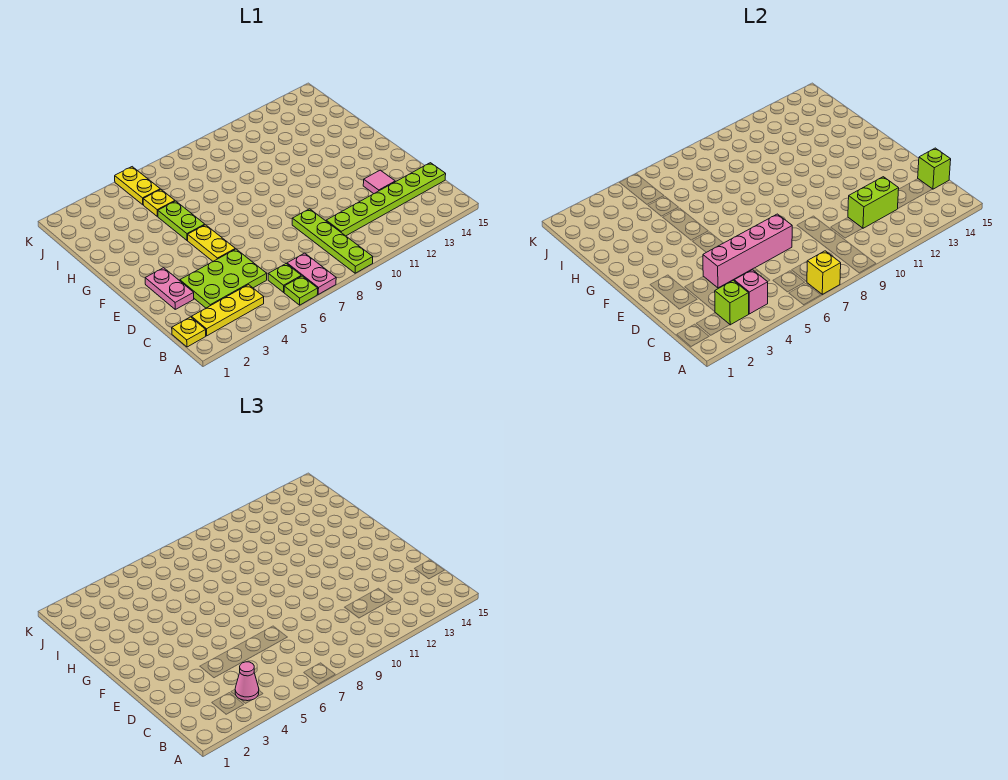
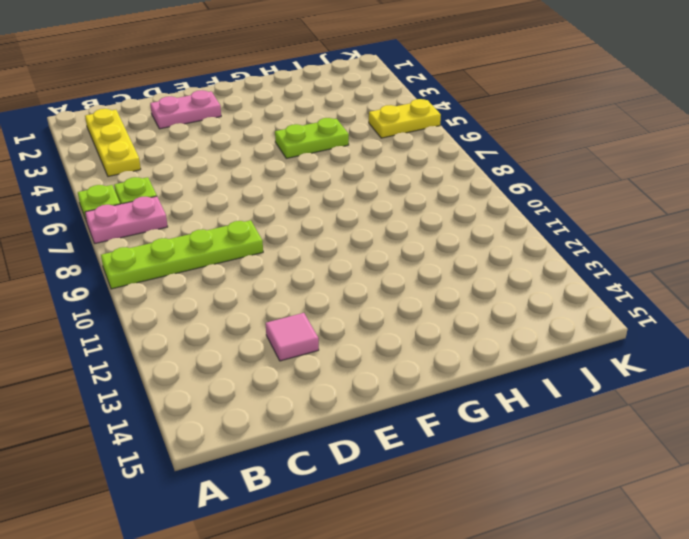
none -> yellow 1x1 plate [172,317,206,347]
none -> lime 2x3 plate [180,249,267,308]
none -> lime 1x6 plate [326,163,446,236]

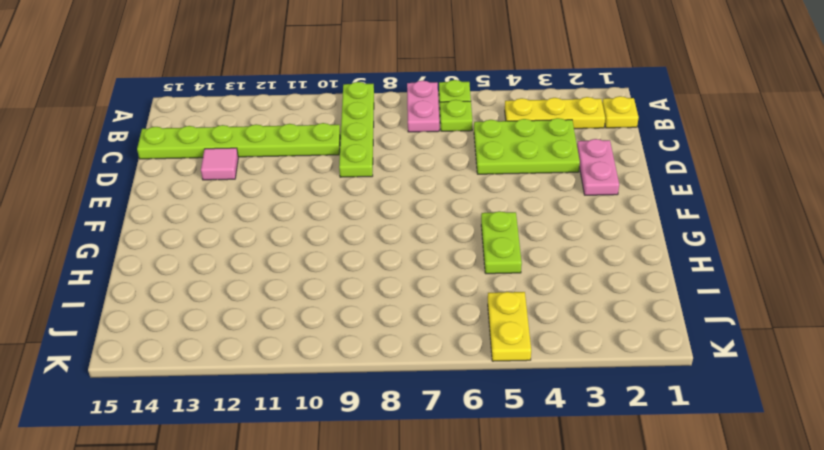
none -> yellow 1x2 plate [188,225,235,261]
none -> yellow 1x1 plate [143,189,175,217]
none -> yellow 1x1 brick [807,251,841,294]

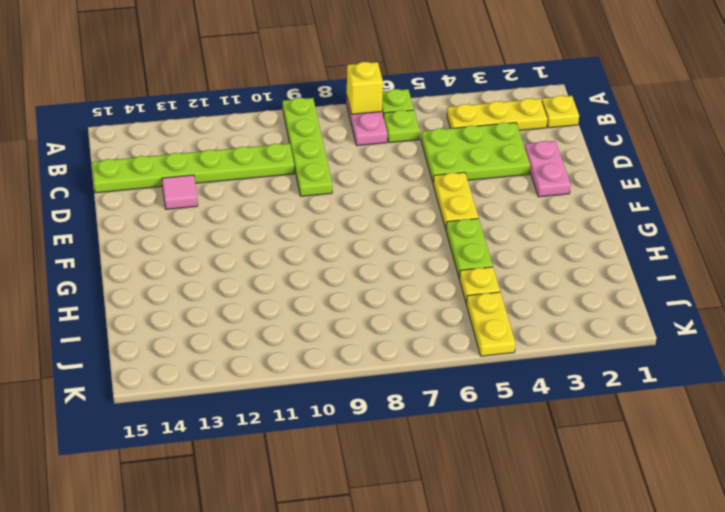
none -> lime 1x1 brick [715,280,749,325]
none -> pink 1x1 brick [734,270,768,314]
none -> lime 1x2 brick [848,177,899,228]

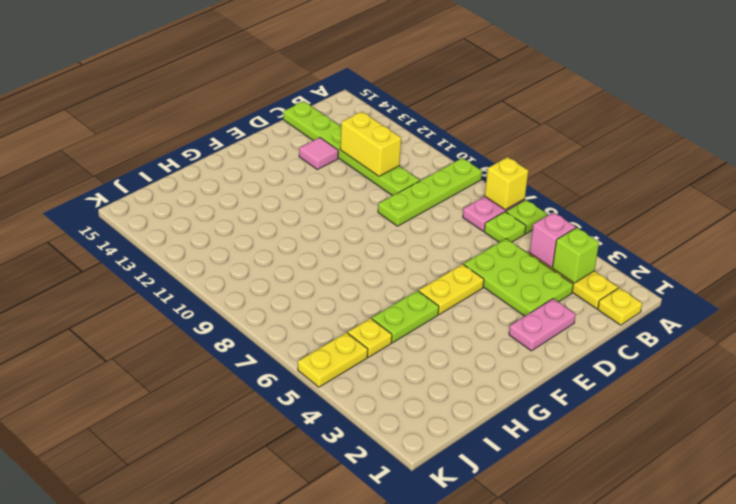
yellow 1x2 brick [340,112,401,176] -> lime 1x2 brick [848,177,899,228]
none -> lime 1x1 brick [918,148,951,189]
none -> pink 1x4 brick [703,214,792,288]
none -> pink 1x1 cone [235,662,259,701]

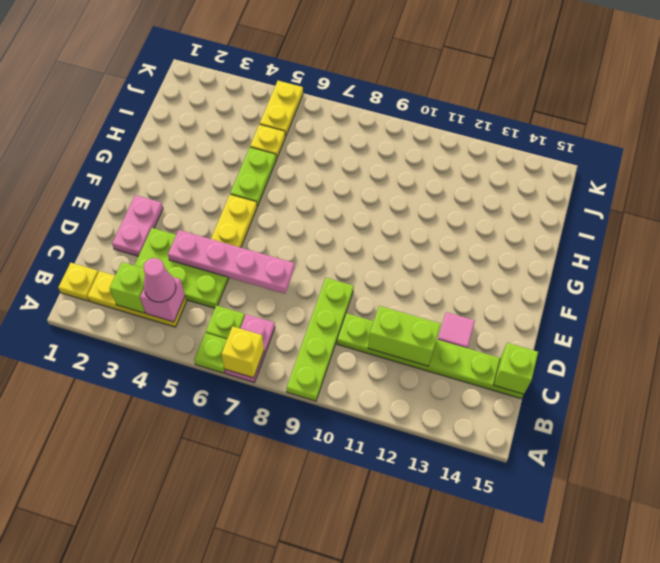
pink 1x4 plate [168,230,295,294] -> pink 1x4 brick [703,214,792,288]

